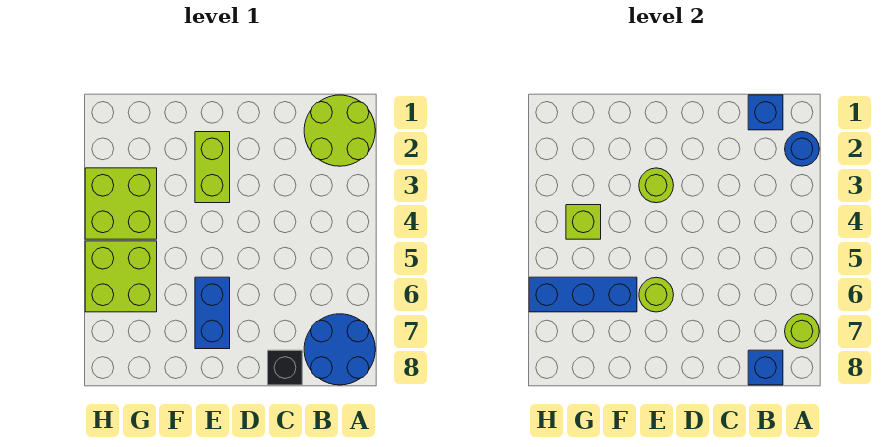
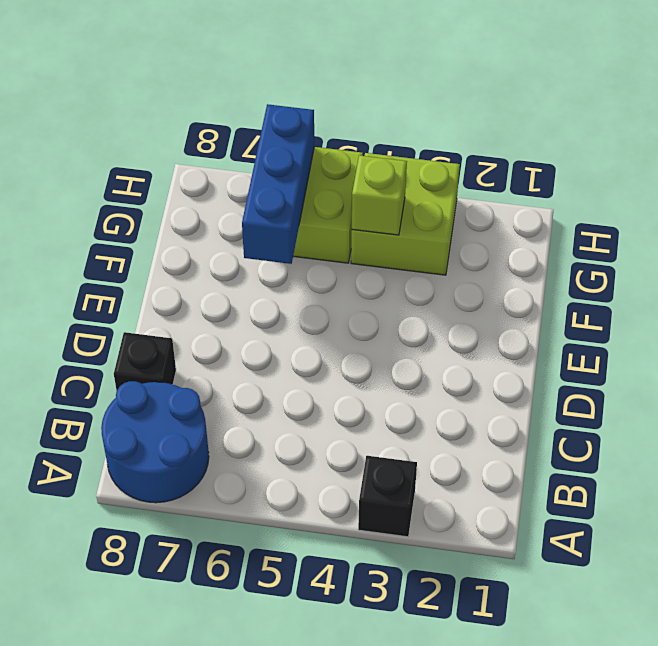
black 1x1 brick [358,456,417,537] -> none
none -> lime 2x2 round brick [304,95,375,166]
none -> lime 1x2 brick [195,132,230,203]
none -> blue 1x2 brick [195,277,230,349]

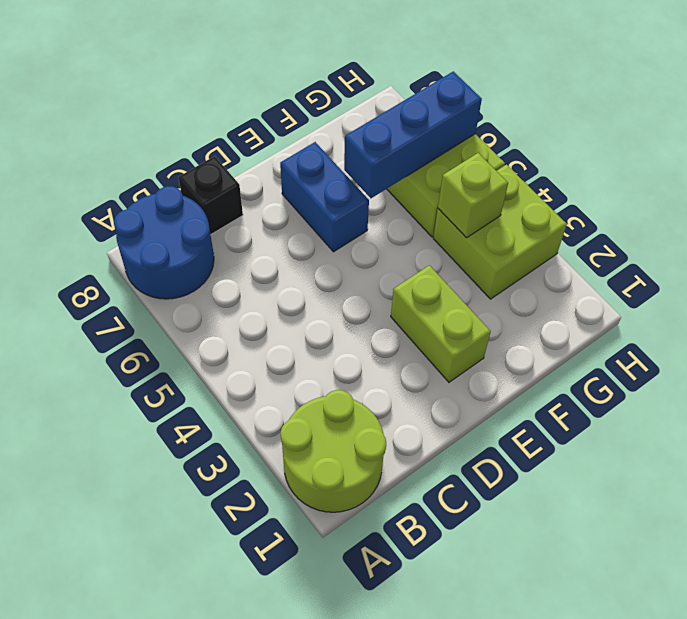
none -> blue 1x1 round brick [785,132,819,166]
none -> lime 1x1 round brick [785,314,819,349]
none -> blue 1x1 brick [748,95,783,130]

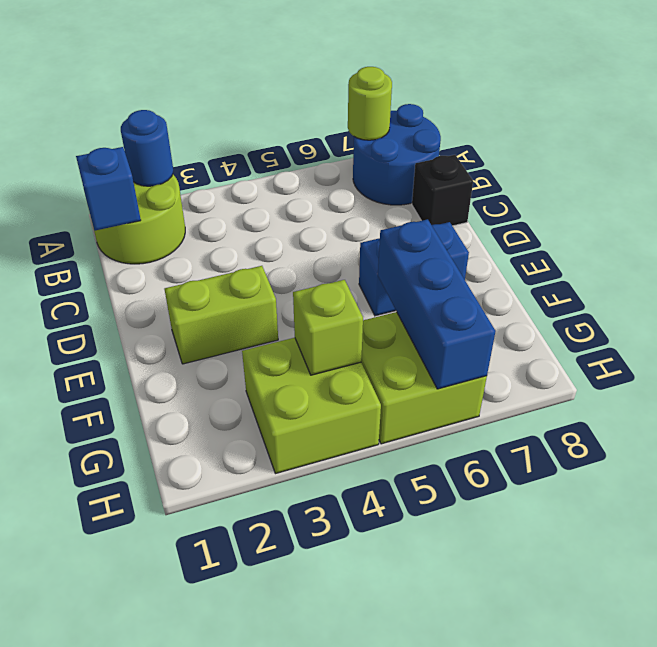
none -> blue 1x1 brick [748,350,783,385]
none -> lime 1x1 round brick [639,168,674,203]
none -> lime 1x1 round brick [639,277,674,312]

